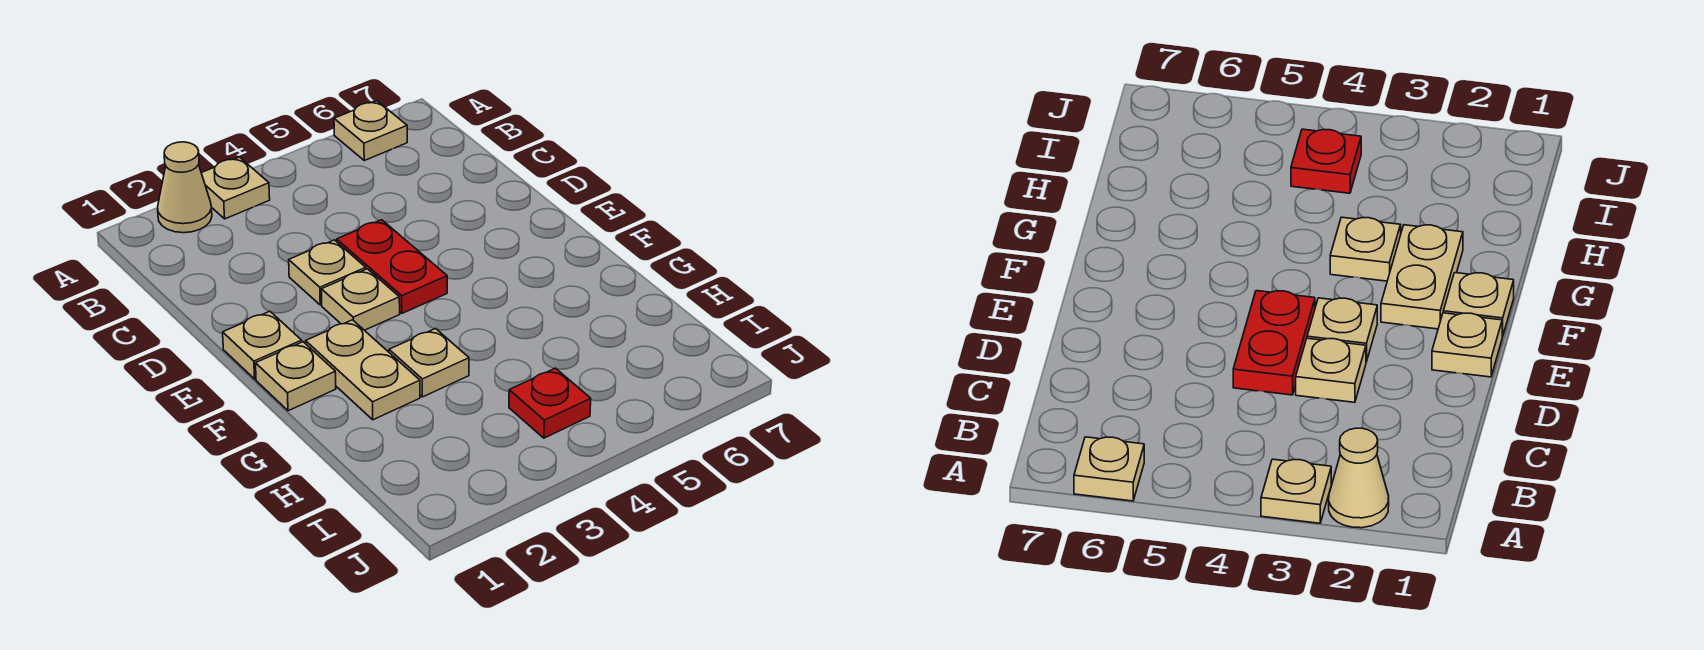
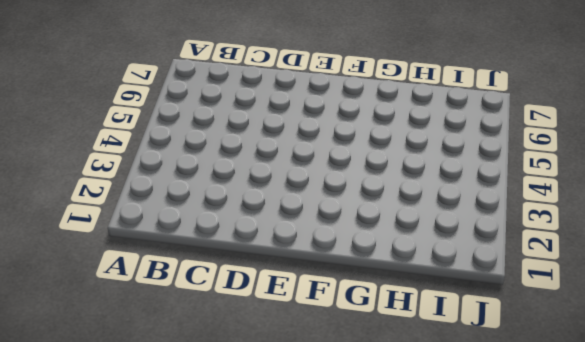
none -> tan 1x1 cone [158,142,212,233]
none -> tan 1x1 plate [202,157,270,219]

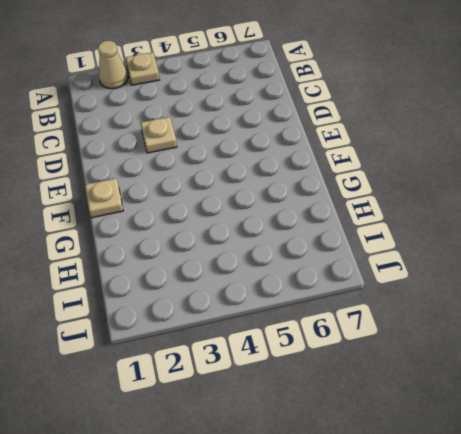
none -> tan 1x1 plate [334,101,407,161]
none -> red 1x2 plate [337,220,447,313]

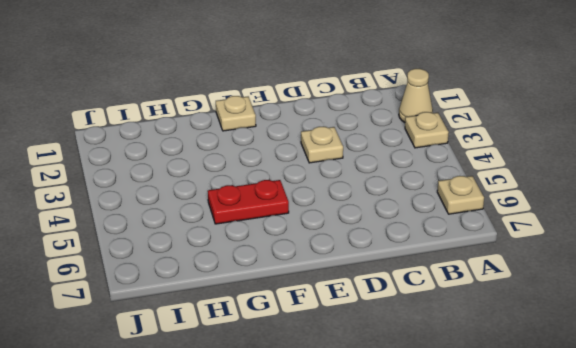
red 1x2 plate [208,180,289,224] -> red 1x2 plate moved to [337,220,447,313]
none -> tan 1x1 plate [223,311,302,379]
none -> tan 1x1 plate [321,269,400,330]

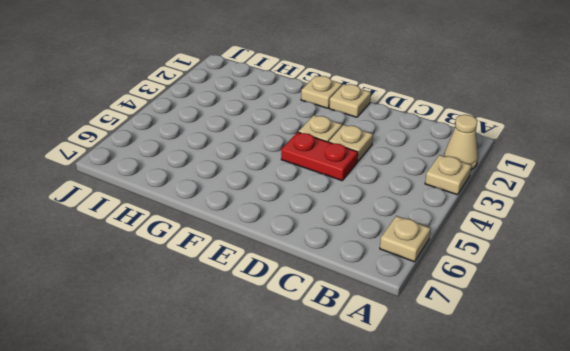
none -> tan 1x2 plate [306,320,420,420]
none -> tan 1x1 plate [389,329,469,397]

